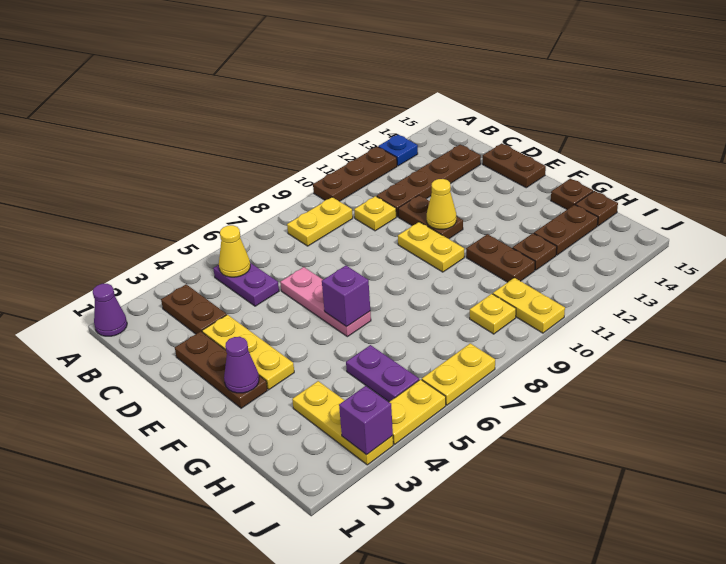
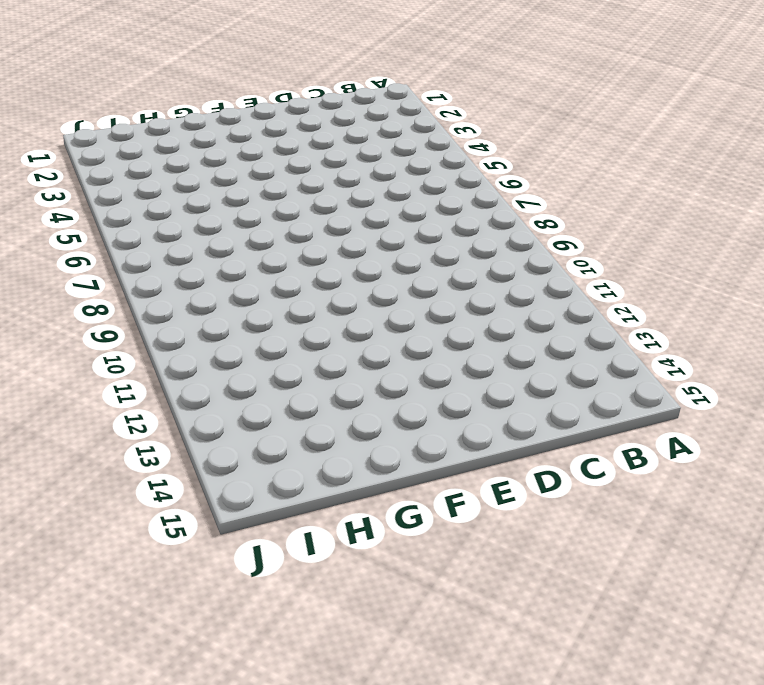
none -> purple 1x1 cone [93,284,127,336]
none -> brown 1x3 plate [313,147,397,201]
none -> blue 1x1 plate [378,135,418,166]
none -> brown 1x2 plate [161,284,227,334]

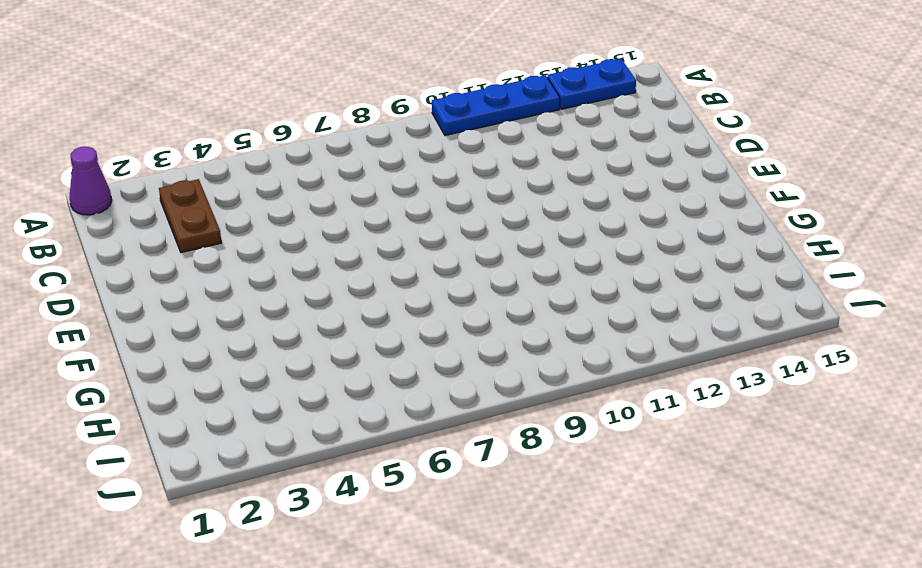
blue 1x3 plate [432,75,560,136] -> brown 1x3 plate [313,147,397,201]
blue 1x2 plate [547,59,636,109] -> blue 1x1 plate [378,135,418,166]
none -> purple 1x2 plate [213,263,279,306]
none -> yellow 1x2 plate [287,197,353,246]
none -> yellow 1x1 plate [354,196,396,231]
none -> brown 1x4 plate [377,145,481,217]

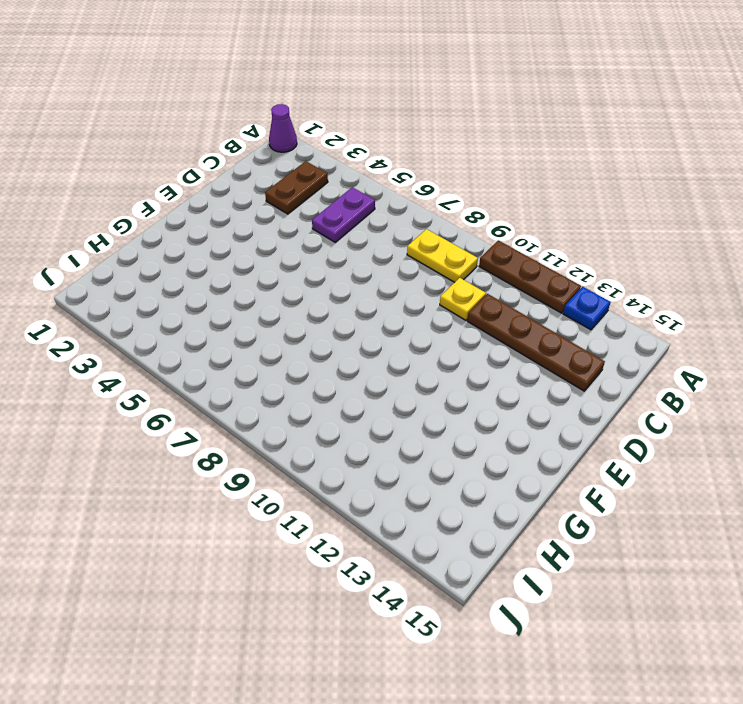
none -> brown 1x3 plate [175,331,267,408]
none -> yellow 1x3 plate [202,315,294,390]
none -> pink 1x3 plate [280,267,371,337]
none -> brown 1x2 plate [398,195,463,239]

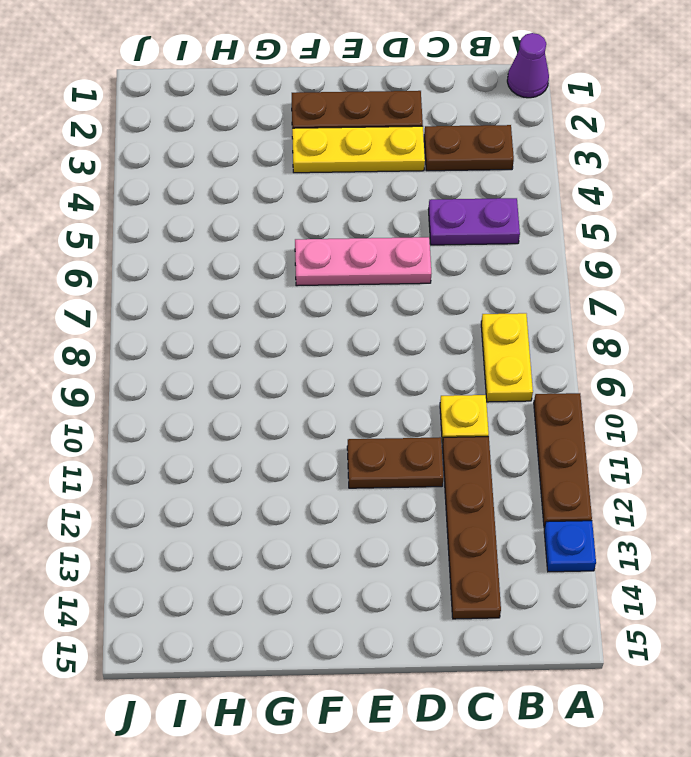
none -> brown 1x2 plate [483,143,546,188]
none -> yellow 1x2 plate [398,222,464,272]
none -> brown 1x2 plate [466,234,535,282]
none -> brown 1x1 plate [551,179,593,209]

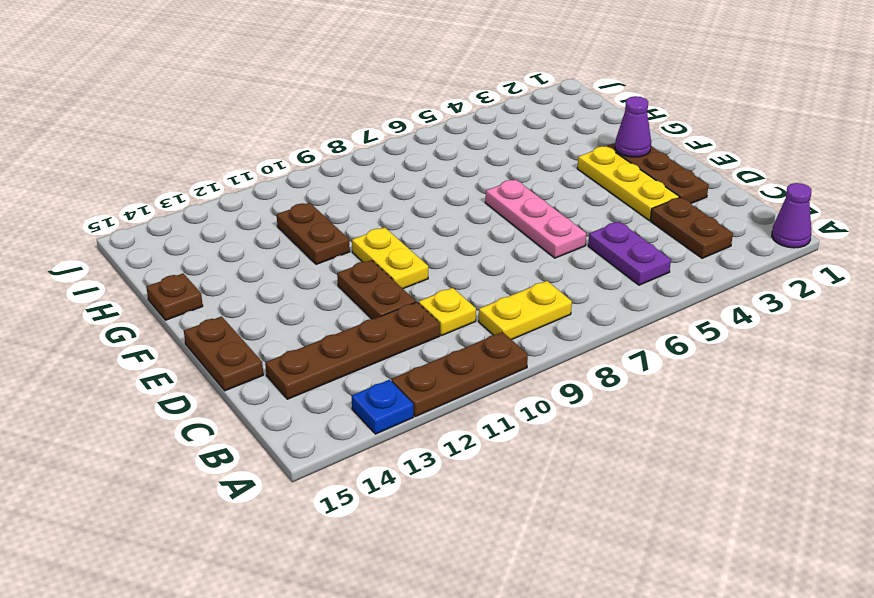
none -> yellow 1x3 plate [292,381,393,465]
none -> purple 1x2 plate [346,345,419,402]
none -> brown 1x1 plate [513,233,557,270]
none -> brown 1x2 plate [534,205,598,255]

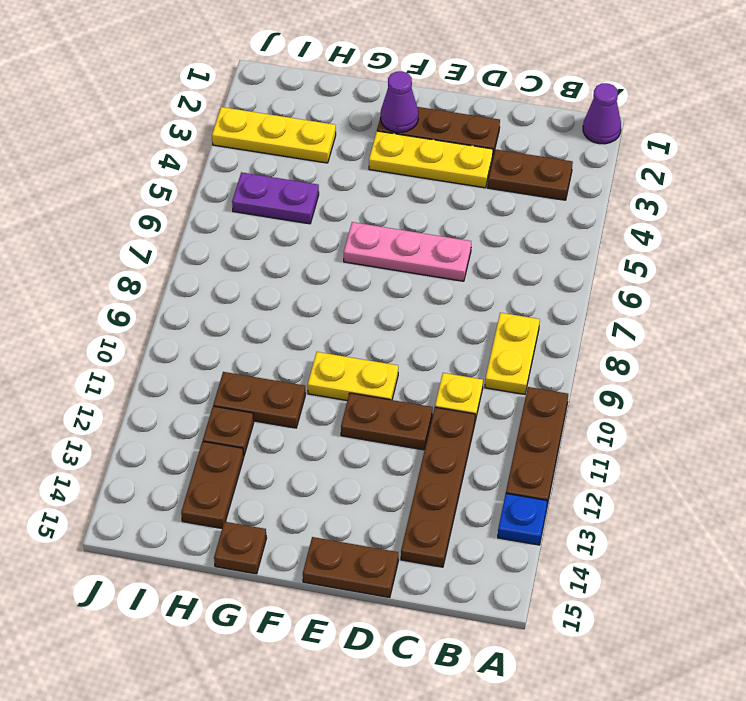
none -> purple 1x2 plate [213,263,279,306]
none -> brown 1x1 plate [575,191,618,226]
none -> yellow 1x1 plate [470,294,516,334]
none -> yellow 1x2 plate [493,278,565,333]

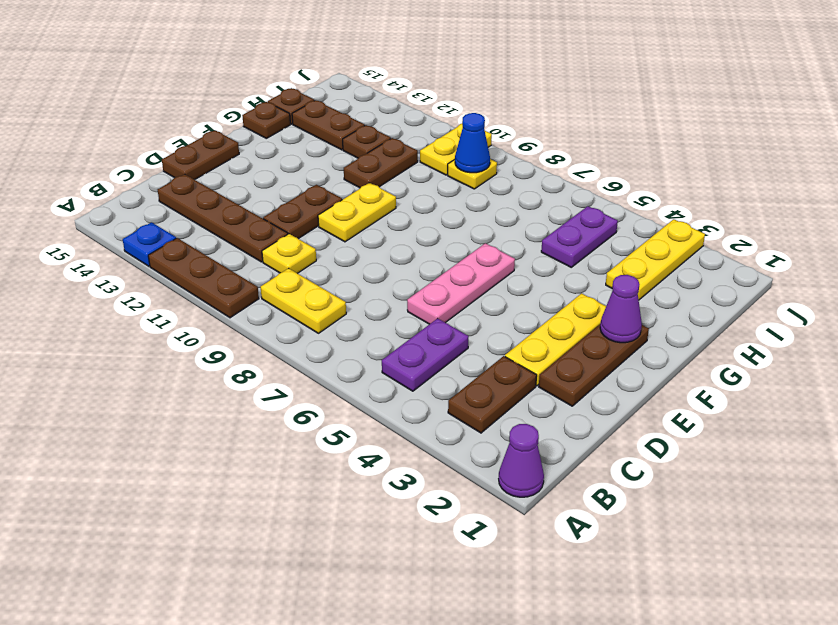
blue 1x1 cone [455,113,490,173] -> none
none -> yellow 1x2 plate [389,379,446,444]
none -> yellow 1x2 plate [422,343,495,405]
none -> yellow 1x1 cone [219,225,250,277]
none -> yellow 1x1 cone [427,179,456,229]

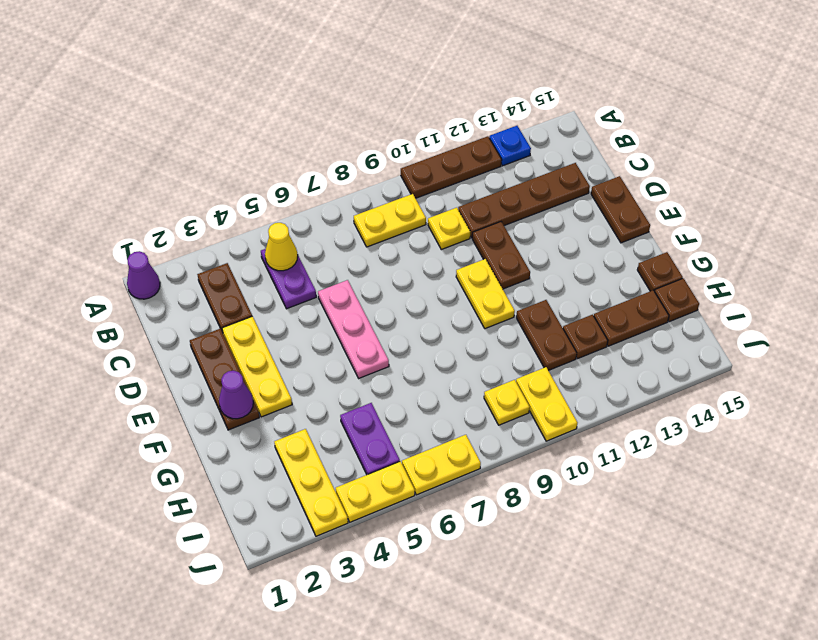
none -> yellow 1x1 cone [427,179,456,229]
none -> purple 1x1 brick [322,266,370,327]
none -> purple 1x1 brick [339,386,393,455]

